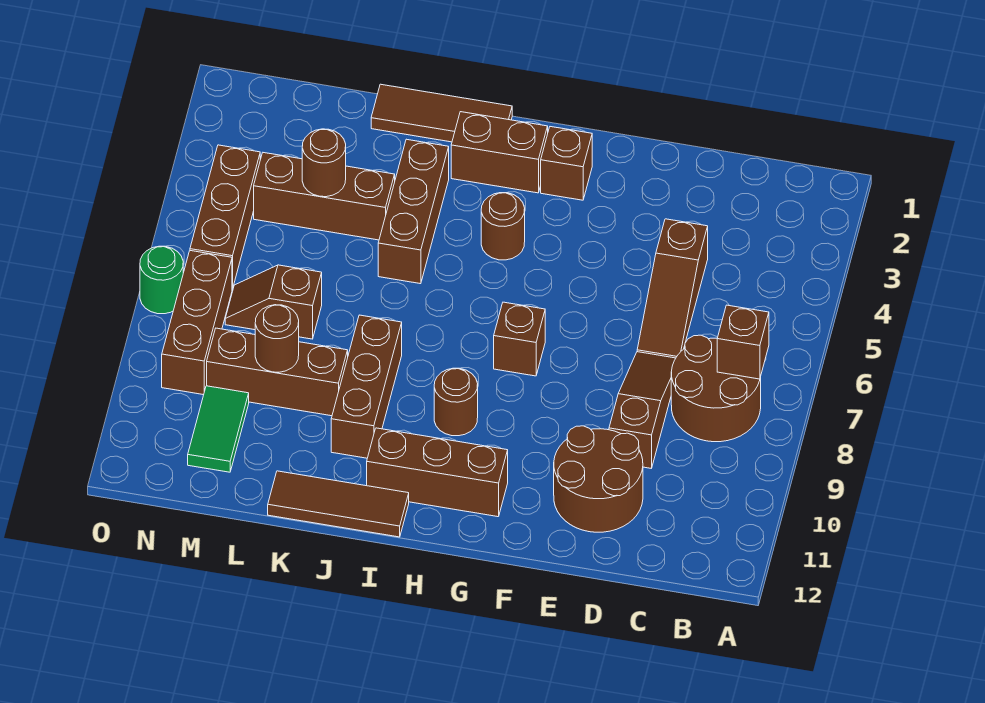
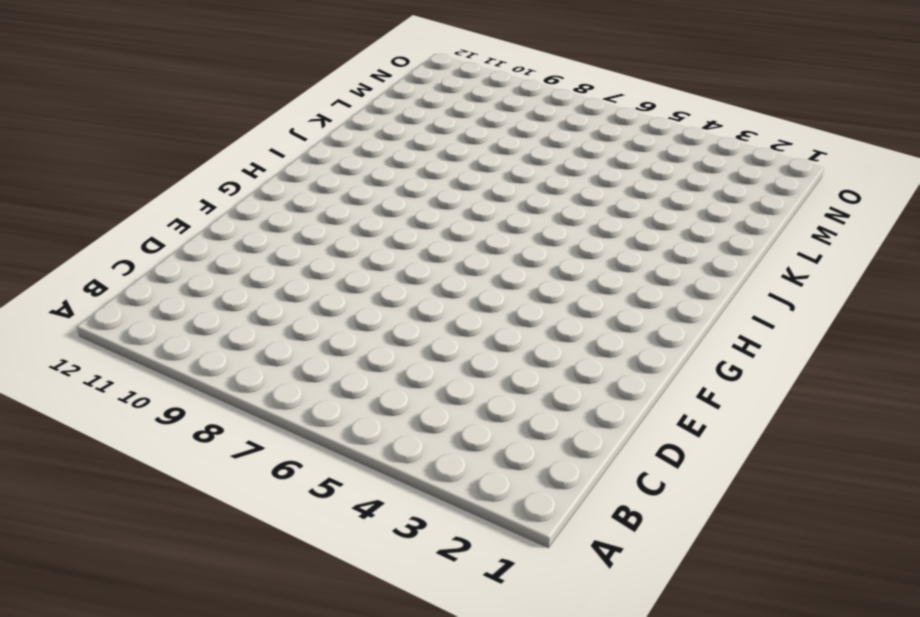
none -> brown 2x2 round brick [671,335,761,442]
none -> brown 1x3 slope [637,219,708,358]
none -> brown 1x3 slope [609,352,676,468]

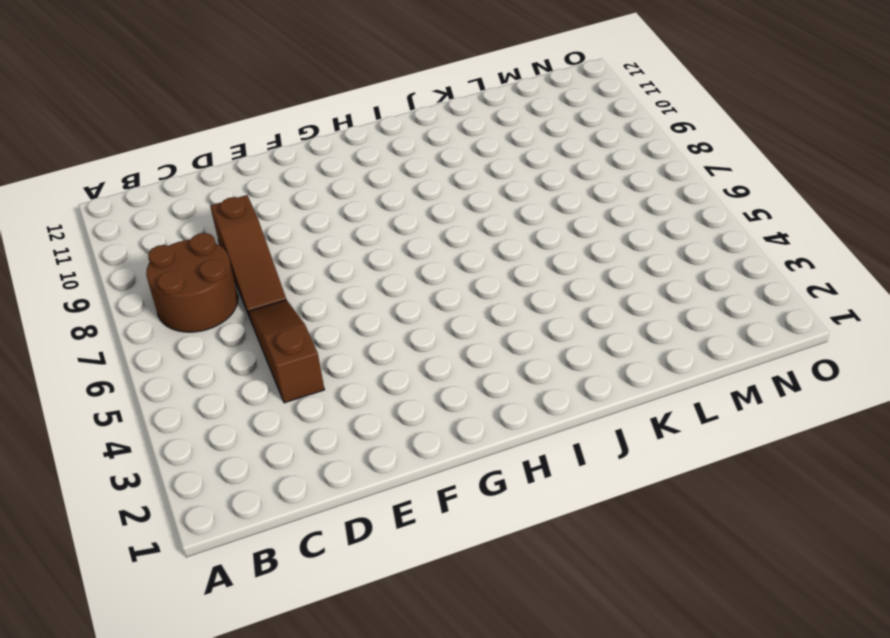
none -> brown 2x2 round brick [554,426,643,532]
none -> brown 1x1 brick [541,127,592,200]
none -> brown 1x1 brick [494,302,545,376]

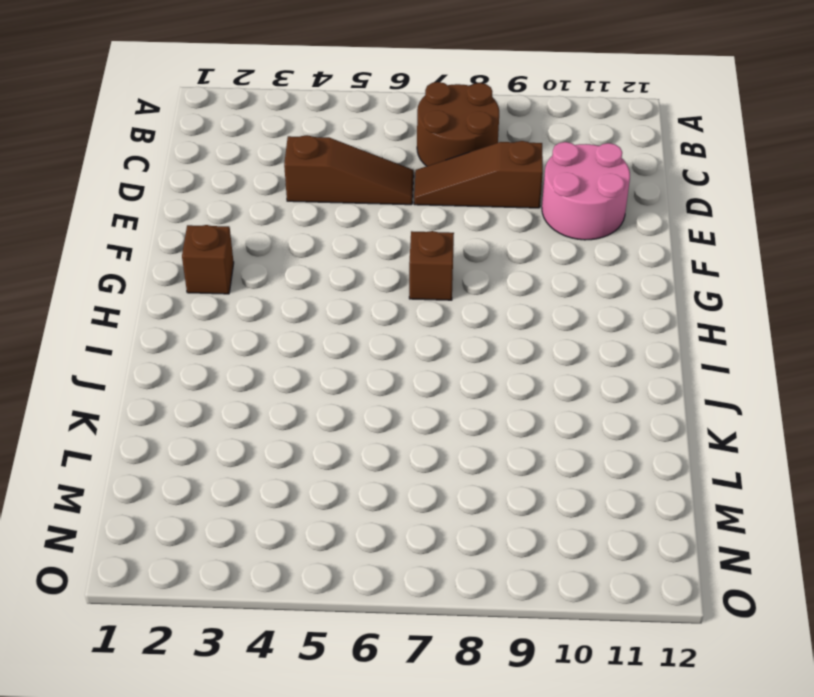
pink 2x2 round brick [542,142,630,240] -> brown 2x2 round brick [554,426,643,532]
none -> brown 1x3 brick [367,428,508,517]
none -> brown 1x2 brick [451,112,548,193]
none -> brown 1x1 round brick [481,193,525,260]

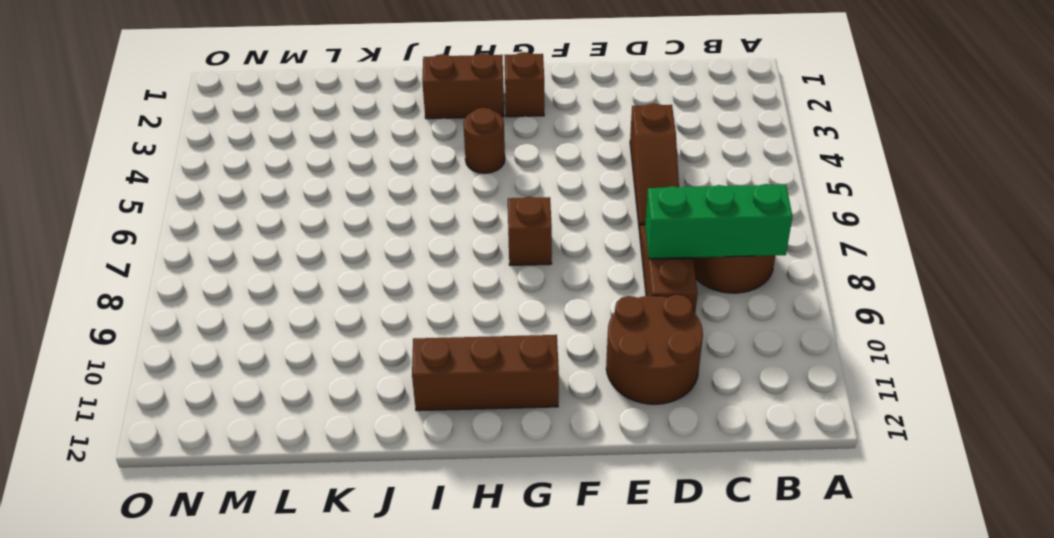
green 1x3 brick [645,184,793,259] -> none
none -> brown 1x1 round brick [434,368,478,436]
none -> brown 1x3 tile [371,84,512,142]
none -> brown 1x3 tile [268,471,409,537]

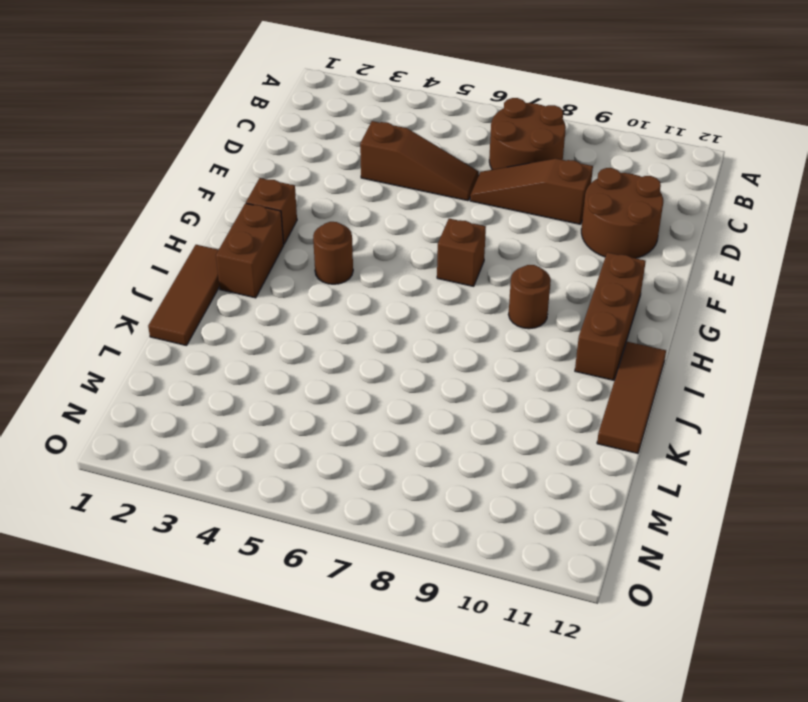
none -> brown 1x3 brick [378,139,449,284]
none -> brown 1x3 brick [331,315,402,458]
none -> brown 1x3 brick [254,153,395,240]

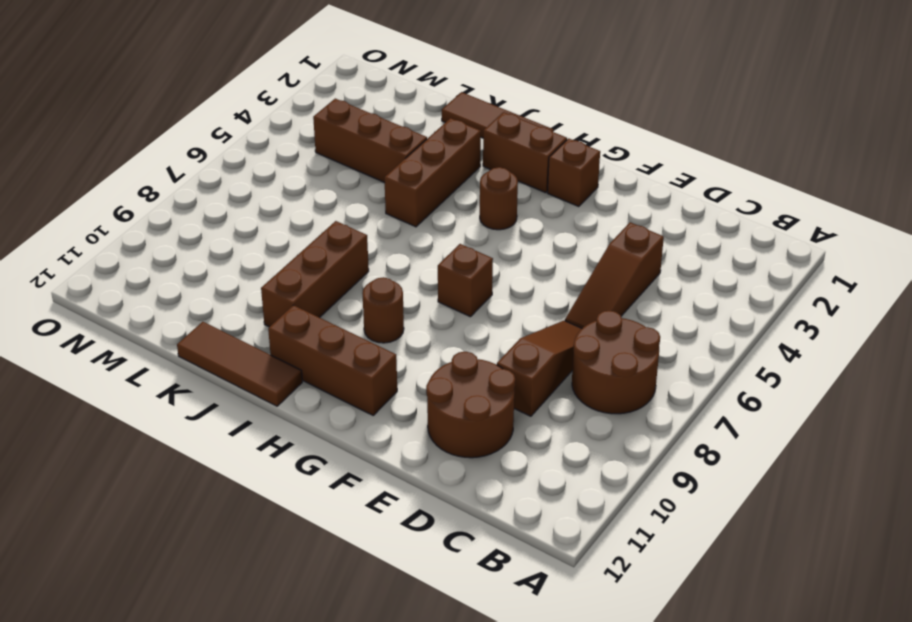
none -> brown 1x3 brick [207,328,348,416]
none -> brown 1x2 slope [225,265,322,339]
none -> green 1x2 tile [188,386,249,472]

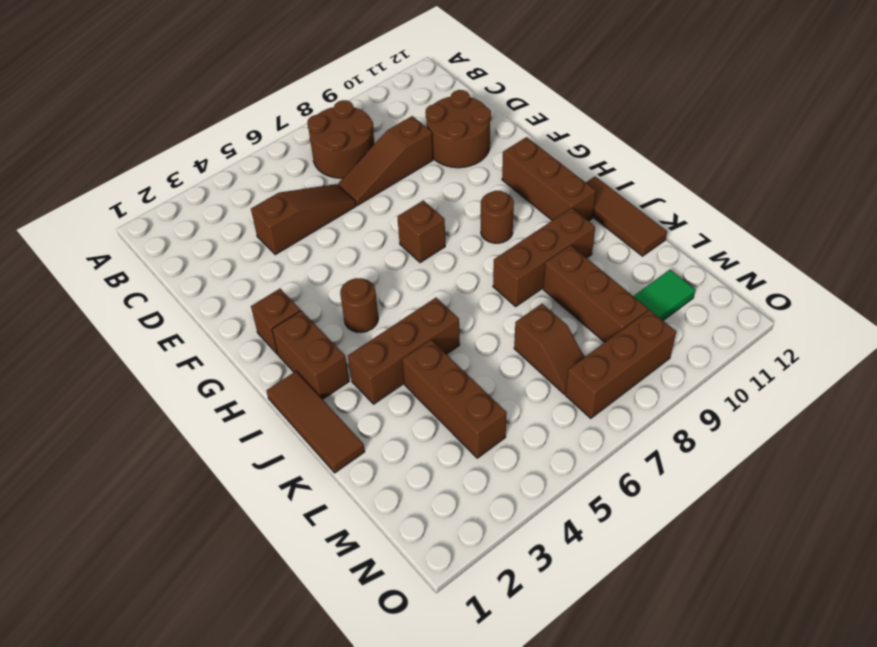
none -> brown 1x3 brick [190,145,260,289]
none -> green 1x1 round brick [140,246,183,314]
none -> brown 1x1 brick [717,305,769,379]

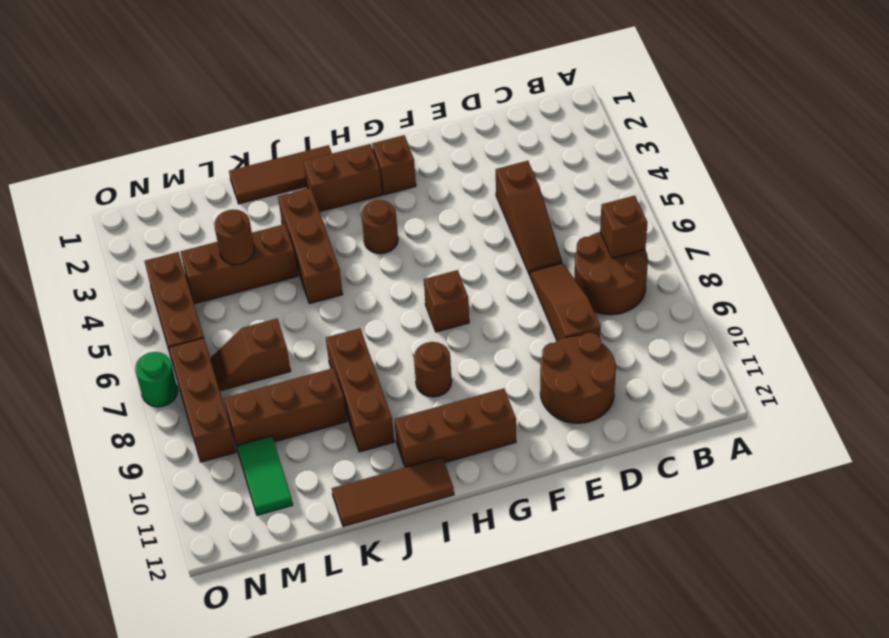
none -> brown 1x1 round brick [255,305,299,372]

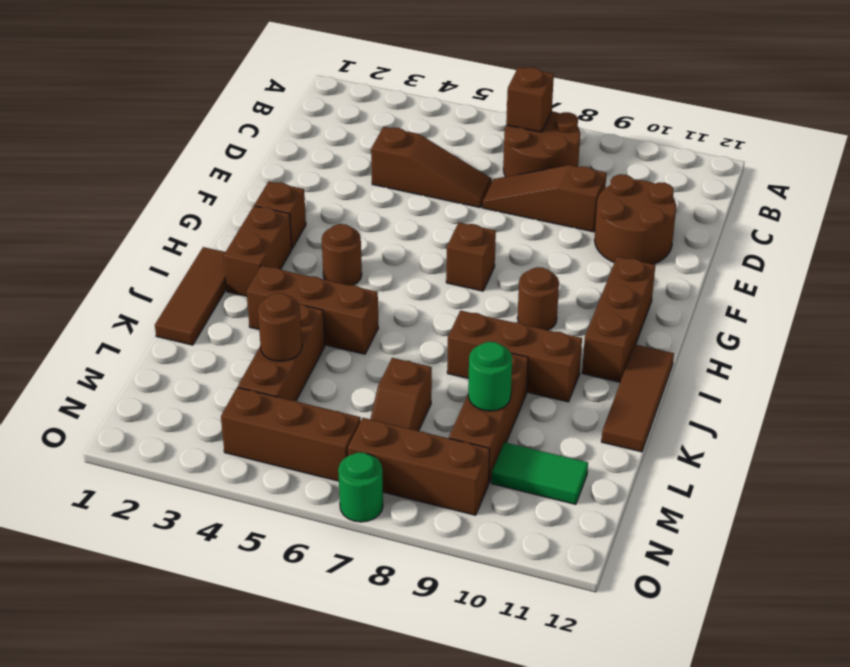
green 1x1 round brick [468,342,512,411] -> brown 1x1 round brick [255,305,299,372]

